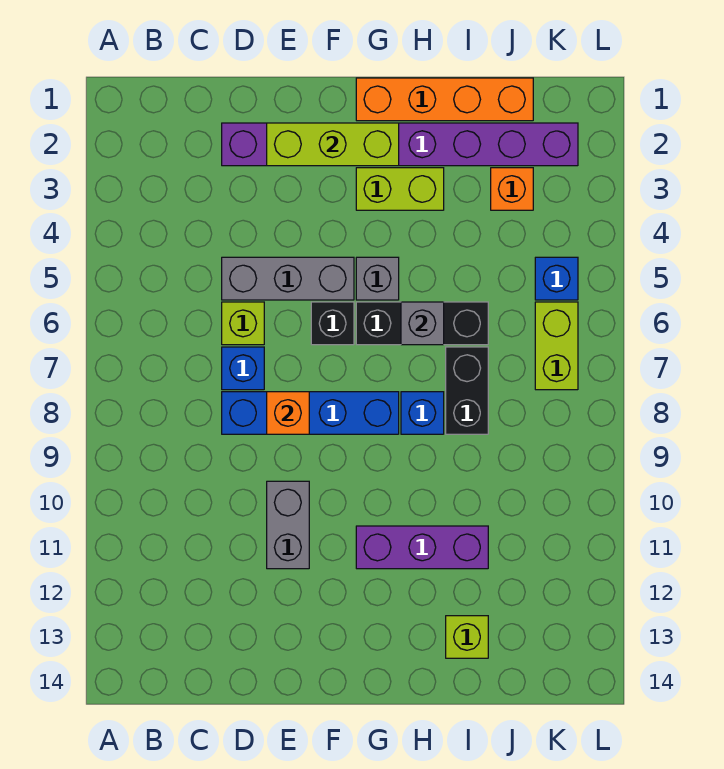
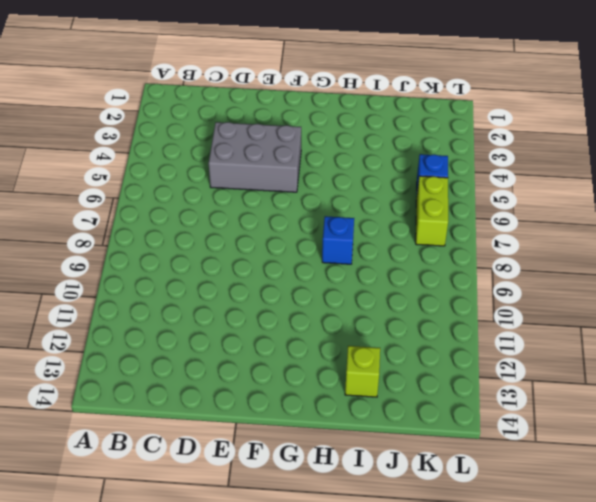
grey 2x3 brick [209,122,301,192] -> grey 1x3 brick [222,257,354,300]
none -> purple 1x8 brick [222,123,578,166]
none -> lime 1x1 brick [222,302,264,345]
none -> blue 1x1 brick [222,347,264,390]

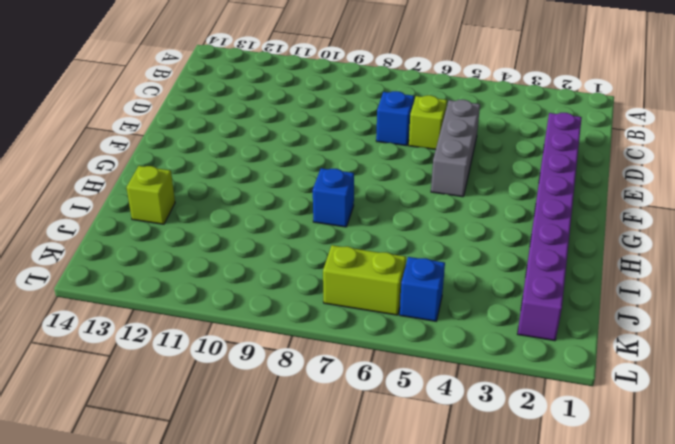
none -> blue 1x4 brick [222,392,399,434]
none -> grey 1x2 brick [267,481,309,569]
none -> black 1x1 brick [311,302,354,345]

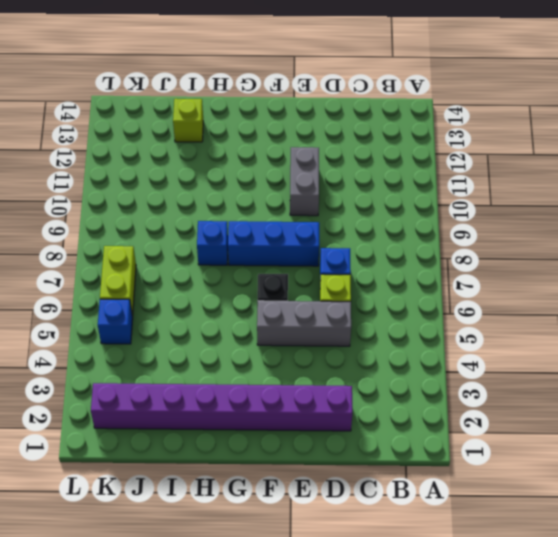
blue 1x3 brick [228,221,319,266] -> blue 1x4 brick [222,392,399,434]
none -> orange 1x4 brick [356,78,533,121]
none -> lime 1x2 brick [356,168,444,210]
none -> grey 1x1 brick [356,257,399,300]

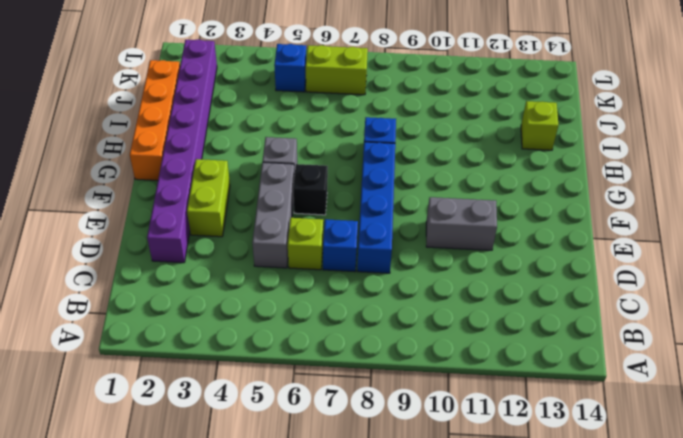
lime 1x2 brick [187,159,230,237] -> lime 1x2 brick moved to [356,168,444,210]
none -> black 1x3 brick [356,302,488,345]
none -> purple 1x3 brick [356,526,488,569]
none -> black 1x2 brick [446,347,488,434]

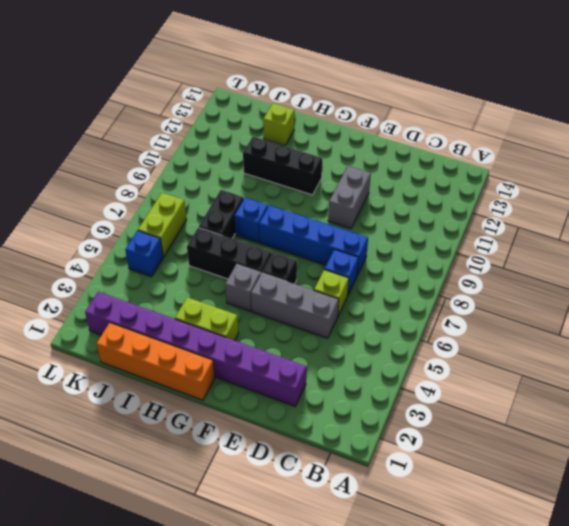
black 1x3 brick [243,137,322,195] -> purple 1x3 brick [356,526,488,569]
none -> orange 1x1 brick [491,168,533,210]
none -> lime 1x3 brick [267,123,399,166]
none -> orange 1x1 brick [267,392,309,434]

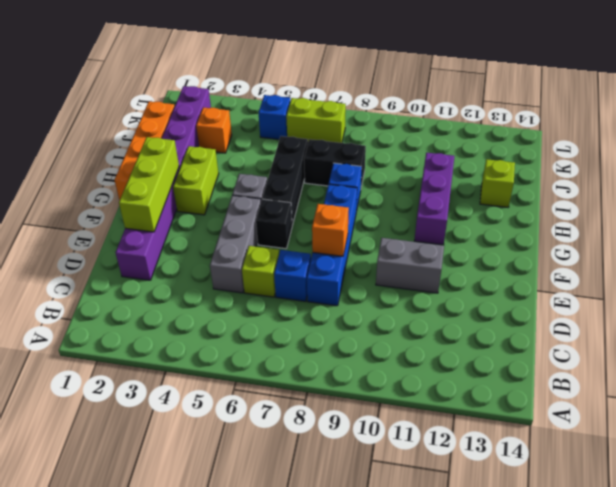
none -> grey 1x1 brick [401,302,444,345]

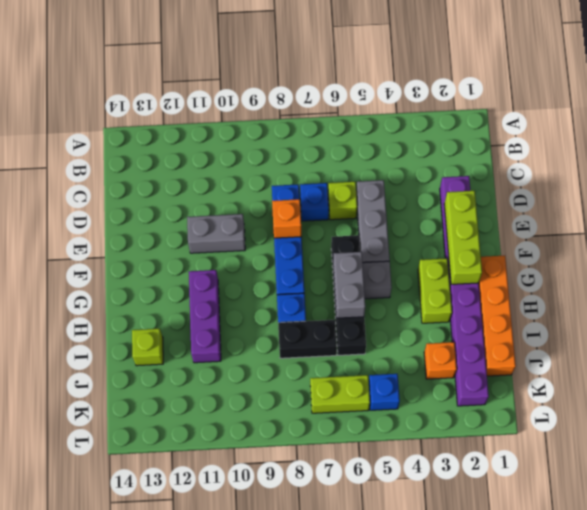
grey 1x2 brick [333,252,365,318] -> grey 1x1 brick [401,302,444,345]

